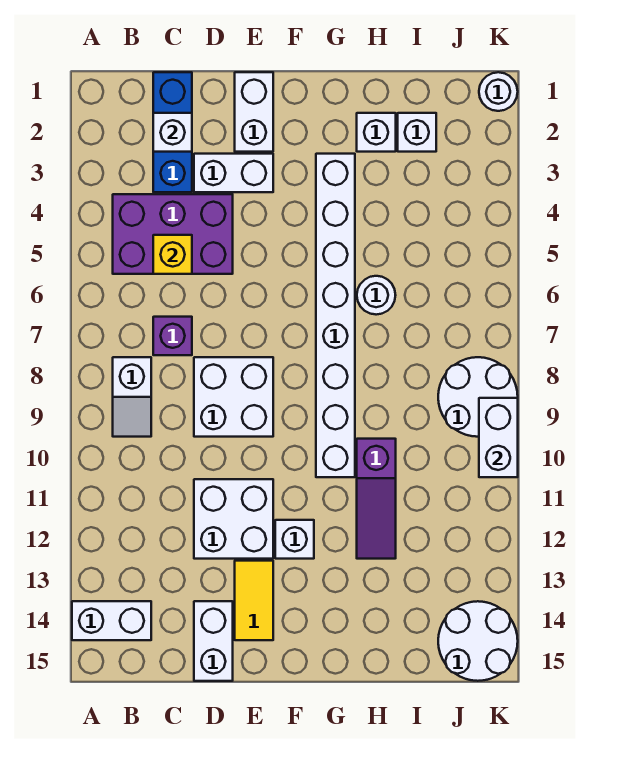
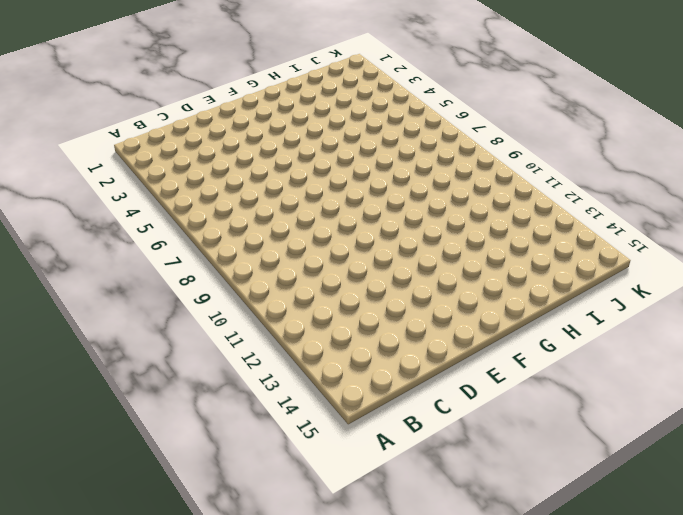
none -> white 1x2 brick [72,601,151,640]
none -> purple 2x3 brick [113,194,233,274]
none -> white 1x2 slope [113,357,151,437]

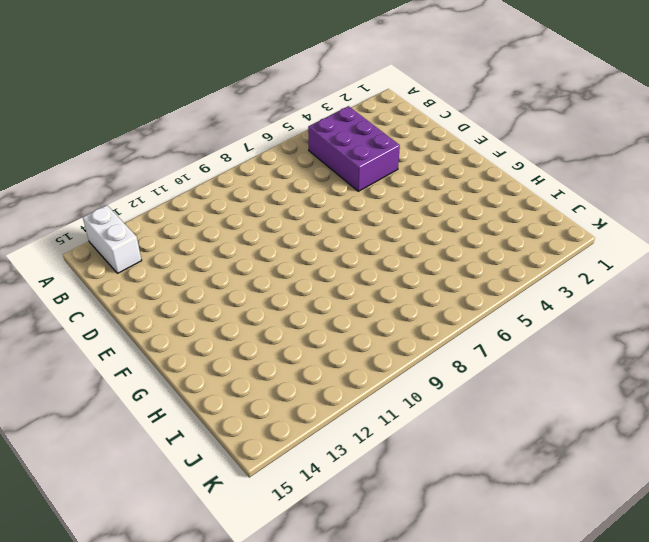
none -> white 1x2 slope [113,357,151,437]
none -> blue 1x3 brick [153,72,192,192]
none -> purple 1x1 brick [153,317,192,355]

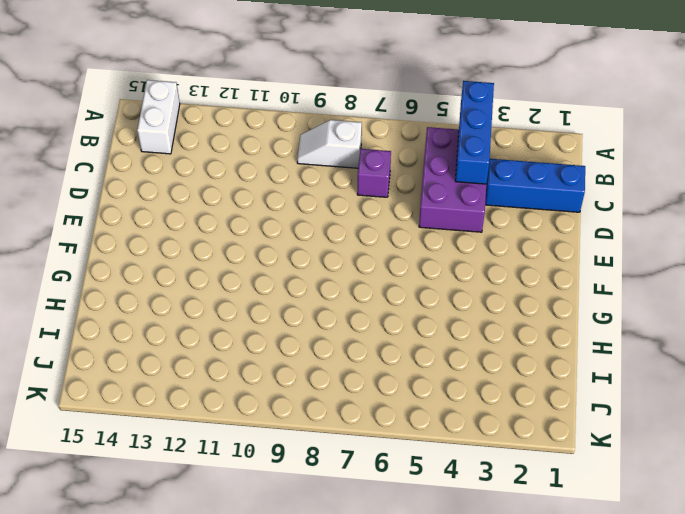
blue 1x3 brick [455,81,494,184] -> none
none -> white 1x2 brick [194,154,273,192]
none -> white 2x2 brick [194,357,273,437]
none -> white 2x2 brick [194,479,273,559]

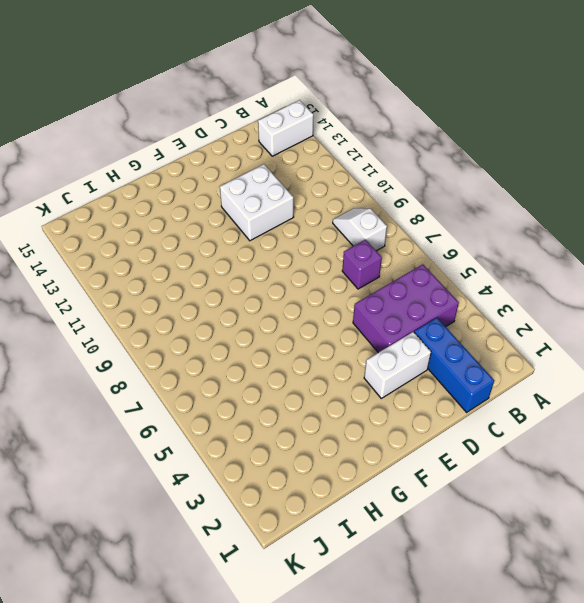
none -> white 2x2 brick [194,357,273,437]
none -> white 1x2 brick [194,601,233,681]
none -> white 1x2 brick [235,72,273,152]

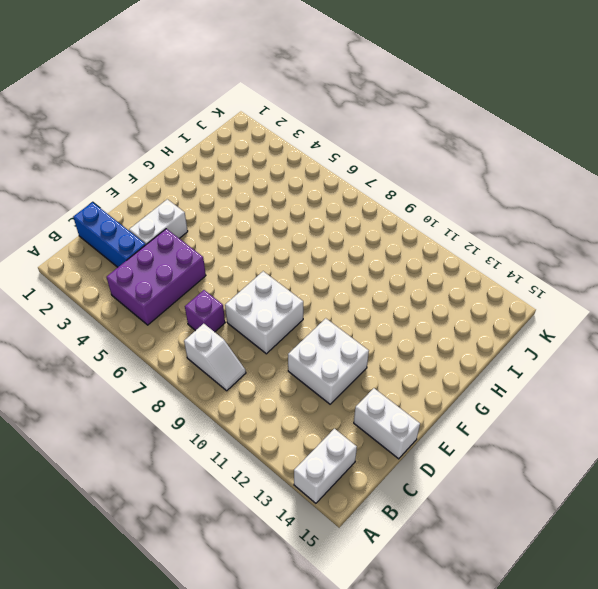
none -> white 1x2 brick [235,72,273,152]
none -> yellow 1x2 tile [235,561,273,640]
none -> white 1x1 brick [275,520,314,559]

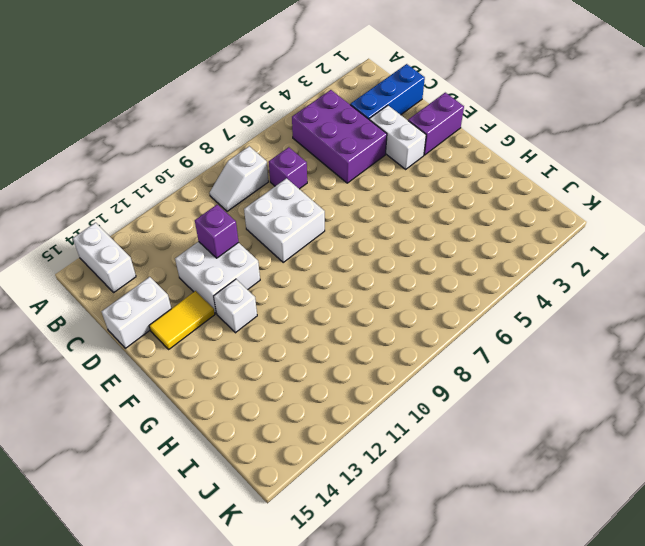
purple 1x1 brick [195,205,239,258] -> none
purple 1x2 brick [408,93,464,155] -> white 1x2 brick [235,72,273,152]
none -> white 1x8 brick [316,154,355,477]
none -> white 1x1 brick [357,113,396,152]
none -> white 1x1 round brick [357,276,396,315]

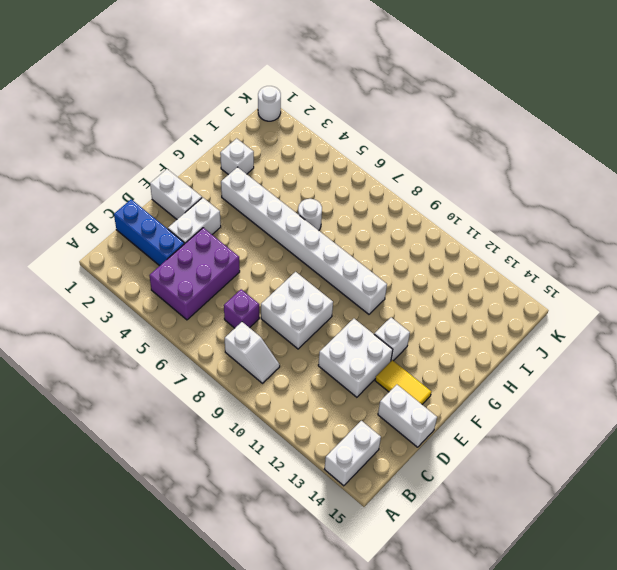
none -> purple 1x3 slope [357,439,396,559]
none -> white 1x1 brick [398,113,436,152]
none -> white 2x2 round brick [438,357,518,437]

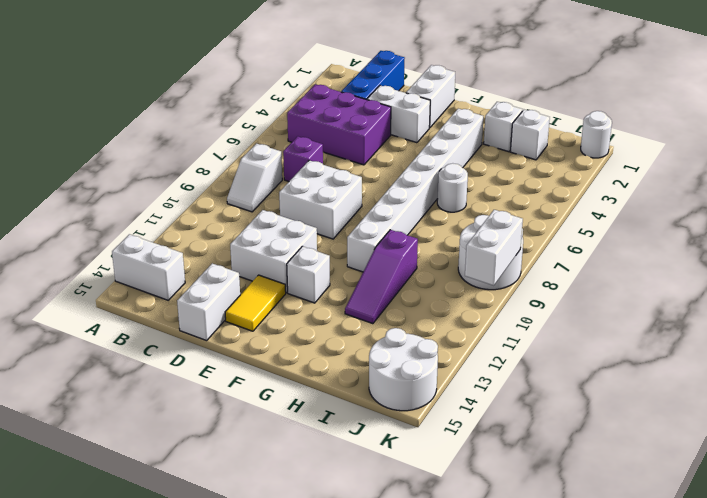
none -> white 1x1 brick [153,113,192,152]
none -> yellow 1x1 brick [153,235,192,274]

